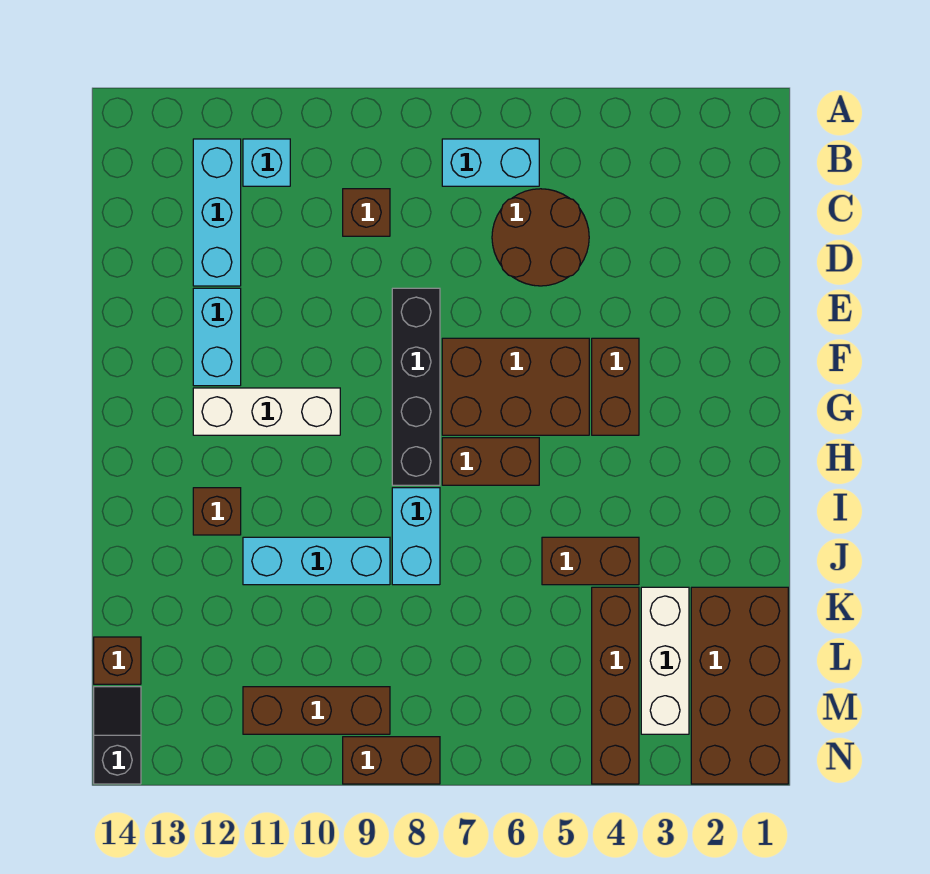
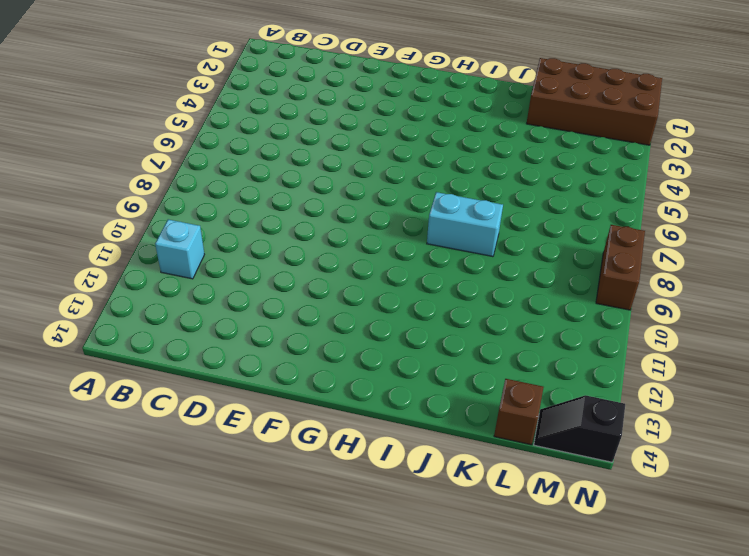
none -> cyan 1x2 brick [442,139,539,186]
none -> cyan 1x3 brick [193,139,241,286]
none -> brown 2x2 round brick [492,189,589,286]

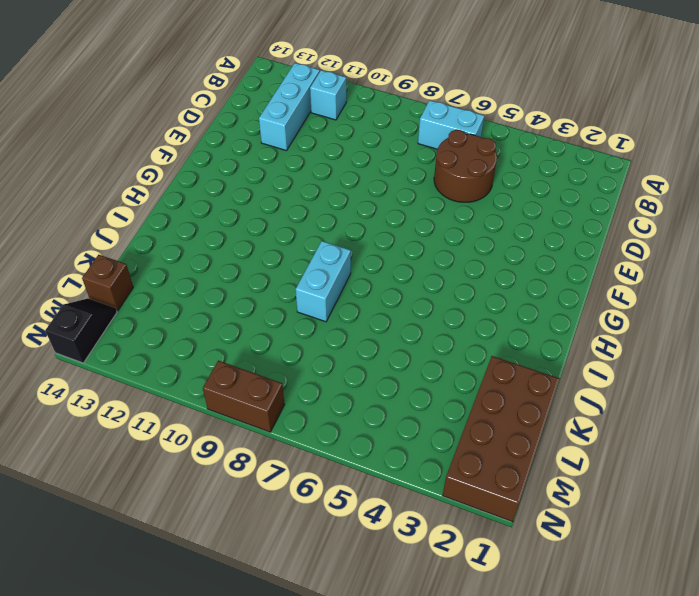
none -> brown 1x1 brick [343,189,390,236]
none -> black 1x4 brick [392,288,440,485]
none -> cyan 1x2 brick [193,288,241,386]

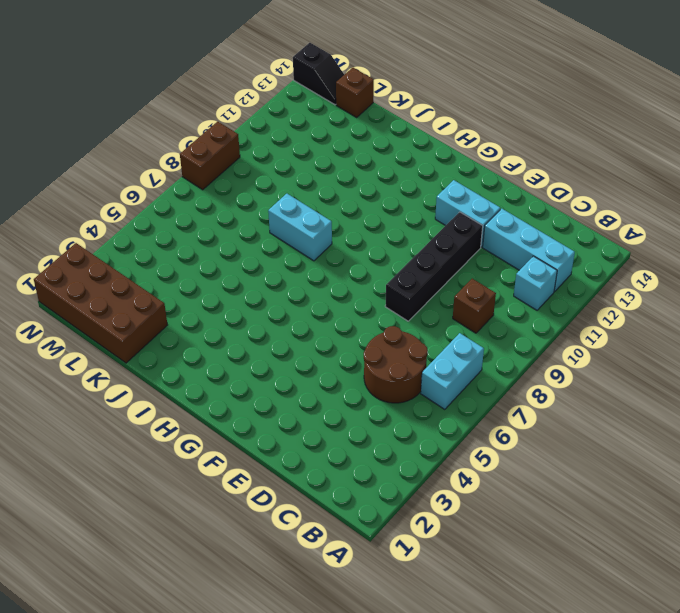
black 1x4 brick [385,212,483,321] -> black 1x4 brick turned to [392,288,440,485]
none -> brown 1x2 brick [592,338,639,435]
none -> brown 2x3 brick [442,338,589,435]
none -> white 1x3 brick [193,388,340,435]

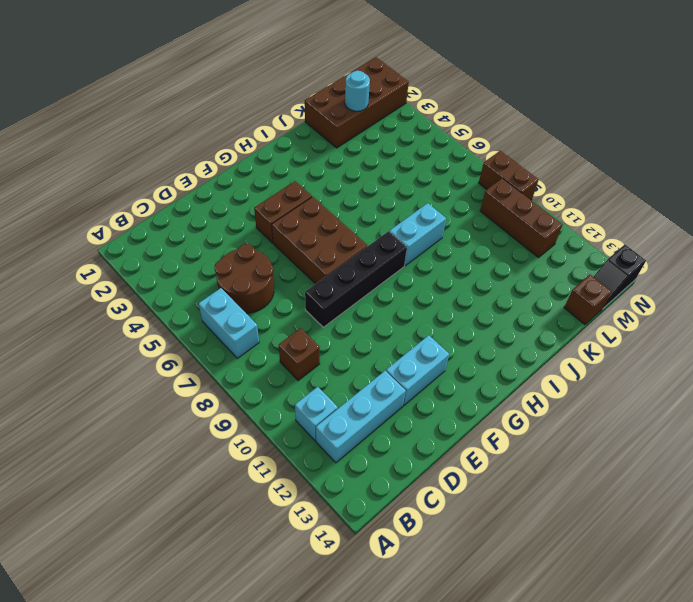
cyan 1x1 round brick [345,71,370,111] -> none
none -> white 1x3 brick [193,388,340,435]
none -> brown 1x2 brick [442,438,539,485]
none -> brown 1x1 brick [193,488,241,535]

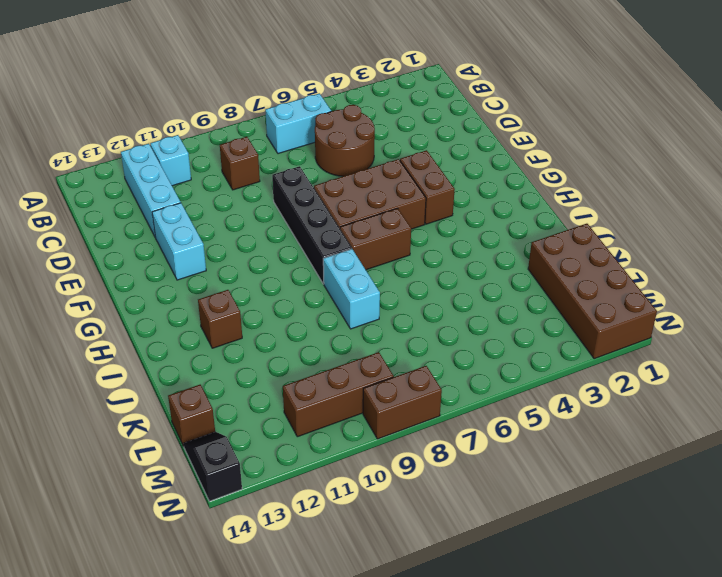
none -> white 1x3 brick [193,388,340,435]
none -> brown 1x2 brick [542,537,639,585]
none -> cyan 1x3 brick [243,537,390,585]

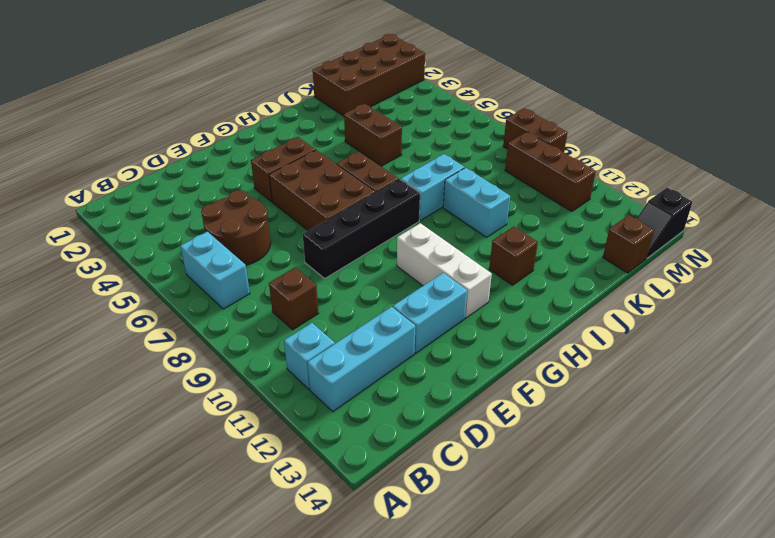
cyan 1x2 brick [443,168,510,237] -> cyan 1x3 brick [243,537,390,585]
none -> white 1x3 brick [641,587,689,734]
none -> brown 1x4 brick [592,587,639,784]

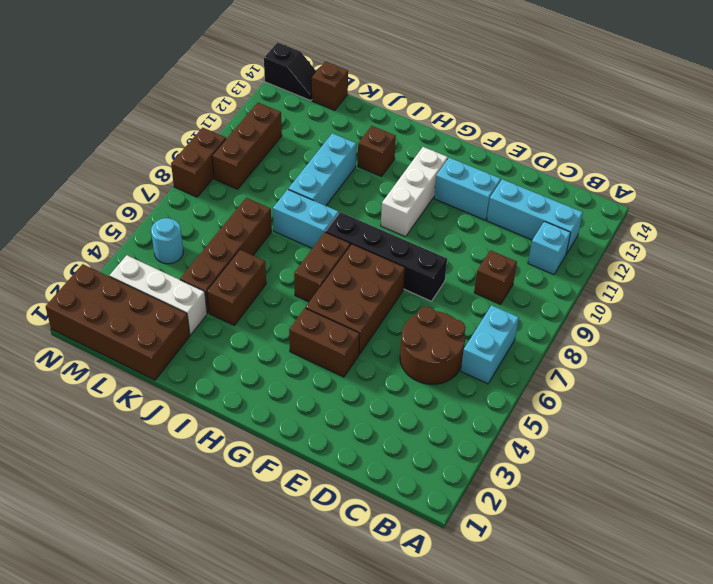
brown 1x4 brick [180,198,272,313] -> brown 1x4 brick turned to [592,587,639,784]
cyan 1x1 round brick [151,218,183,264] -> none

